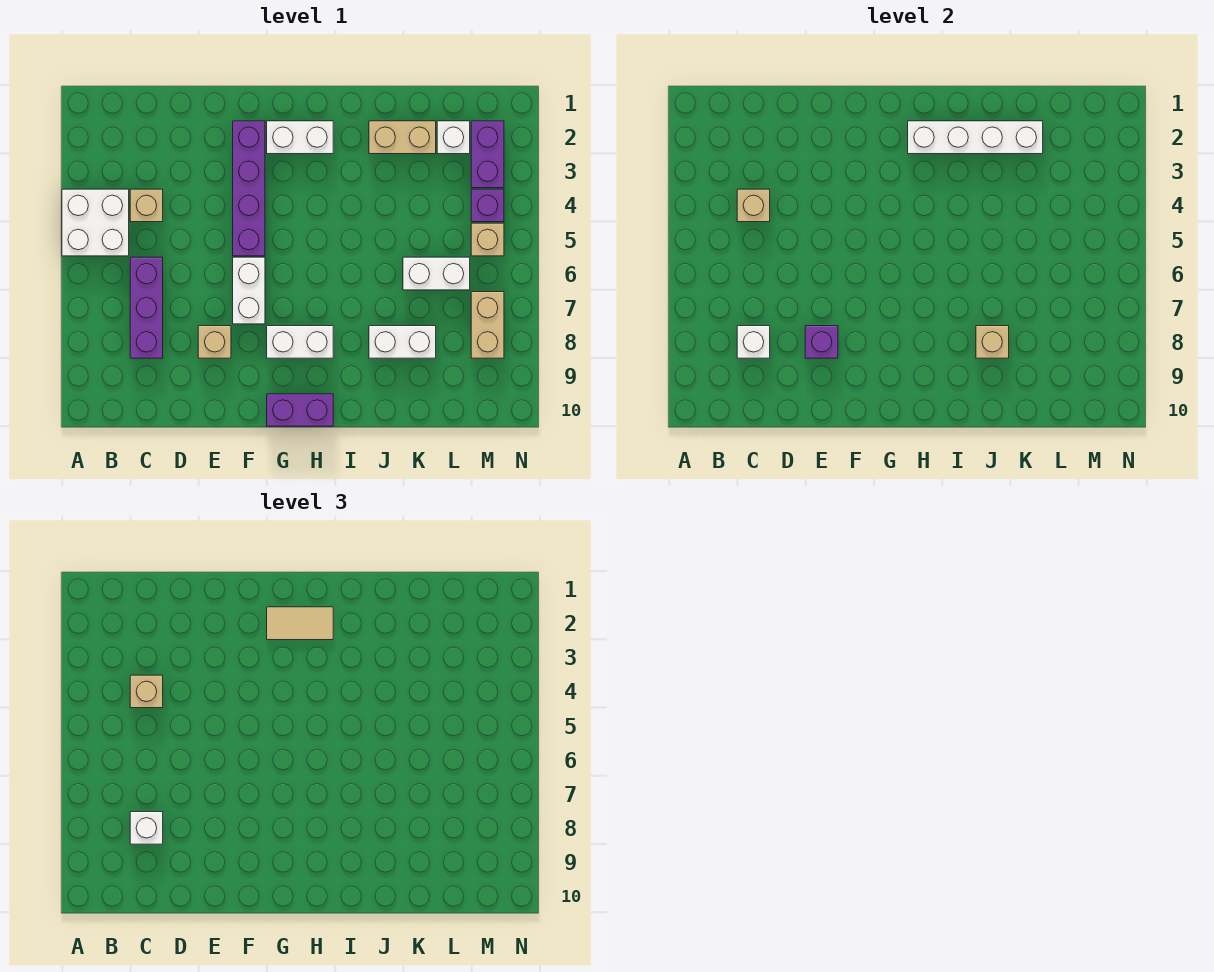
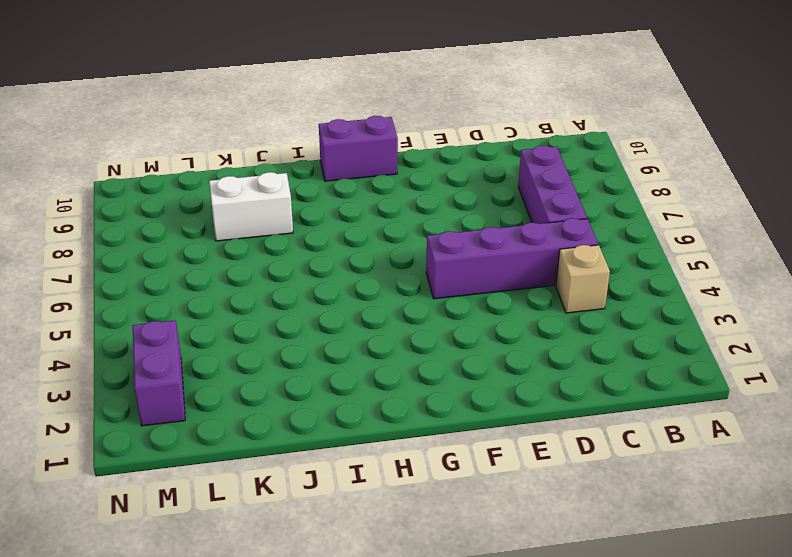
purple 1x4 brick [426,218,598,299] -> purple 1x4 brick turned to [233,121,265,256]
none -> white 2x2 brick [62,189,129,256]
none -> tan 1x1 brick [198,326,231,358]
none -> white 1x2 brick [233,257,265,324]

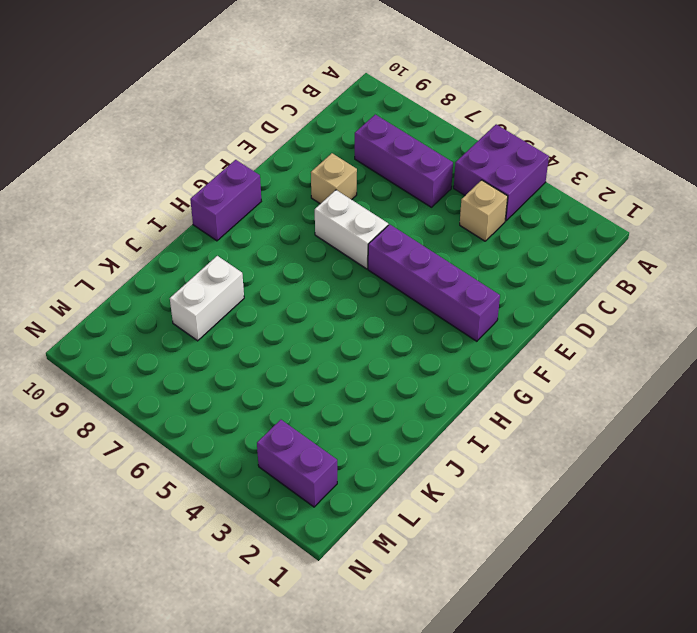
purple 2x2 brick [454,124,549,221] -> white 2x2 brick [62,189,129,256]
none -> white 1x2 brick [267,121,333,154]
none -> white 1x2 brick [267,326,333,358]
none -> tan 1x2 brick [369,121,436,154]

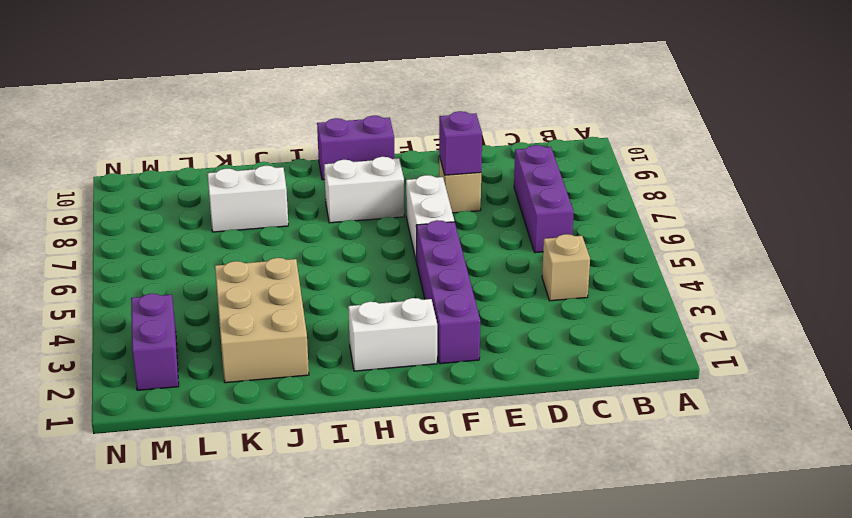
tan 2x3 brick [215,258,309,383] -> tan 1x2 brick [369,121,436,154]
none -> white 2x2 brick [62,189,129,256]
none -> white 1x2 brick [403,257,470,290]
none -> white 1x1 brick [437,121,470,154]

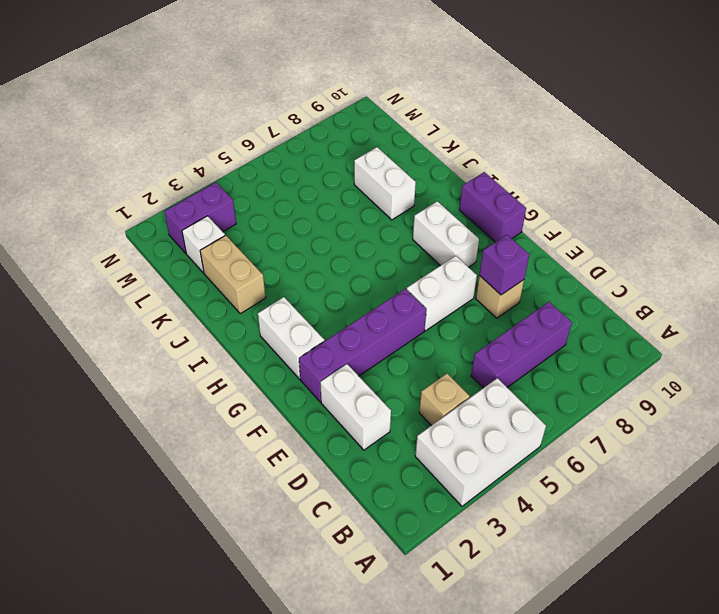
white 2x3 brick [415,378,546,506] -> white 2x2 brick [62,189,129,256]
white 1x2 brick [320,364,391,450] -> white 1x2 brick moved to [403,257,470,290]
none -> purple 1x1 brick [471,189,504,222]
none -> tan 1x1 brick [471,223,504,256]
none -> tan 1x2 brick [471,292,504,358]

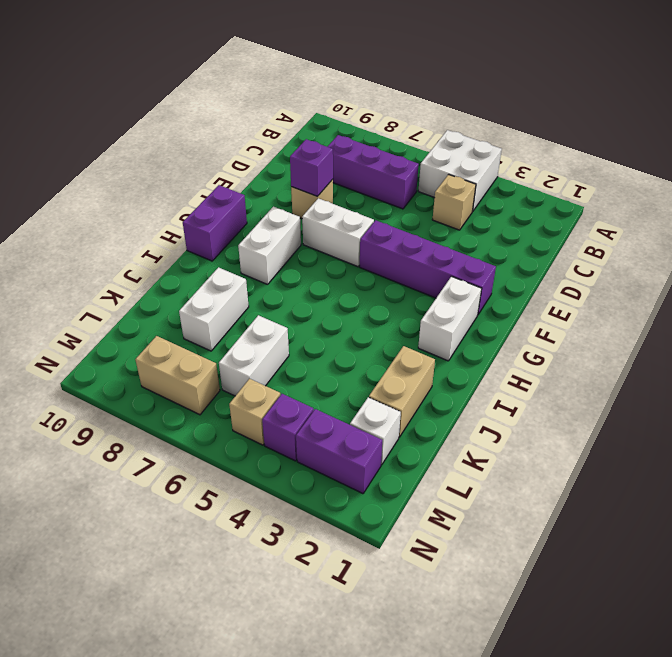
none -> tan 1x1 brick [737,189,770,222]
none -> white 1x1 brick [737,326,770,358]
none -> white 1x4 brick [908,121,1043,154]

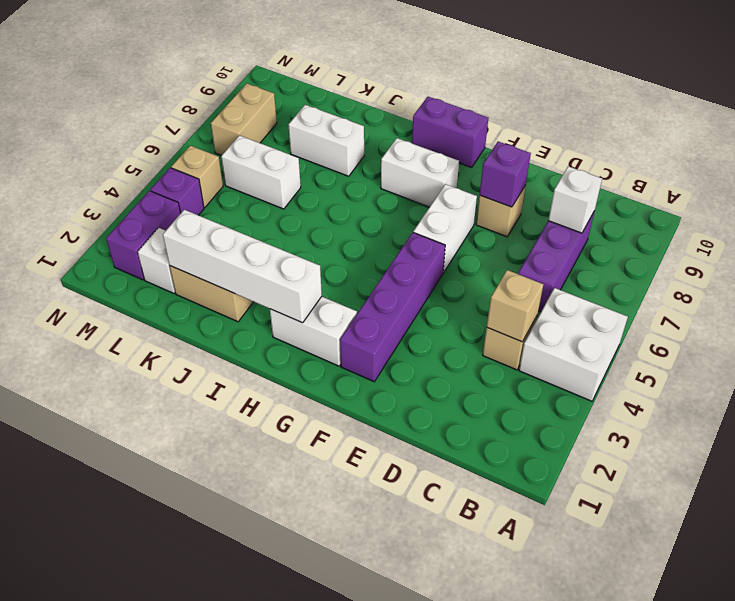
none -> tan 1x1 brick [976,326,1009,358]
none -> tan 1x1 brick [130,675,163,708]
none -> white 1x1 brick [130,812,163,844]

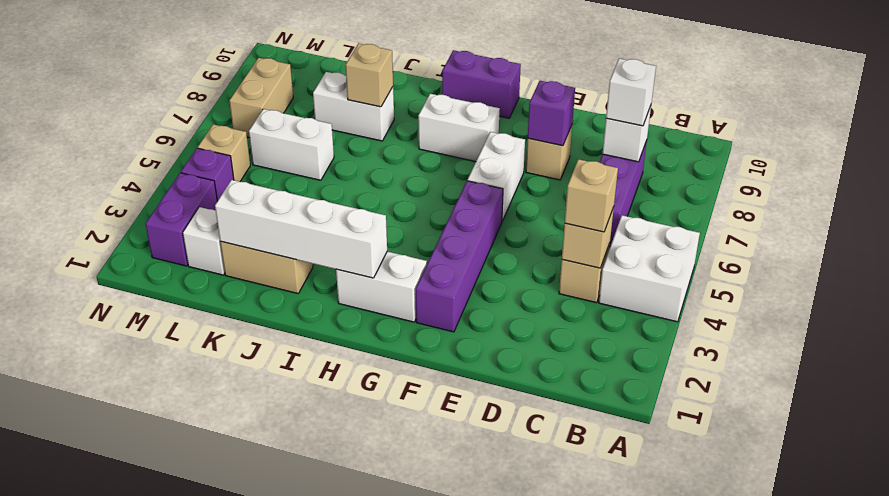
none -> tan 1x2 tile [267,607,333,640]

